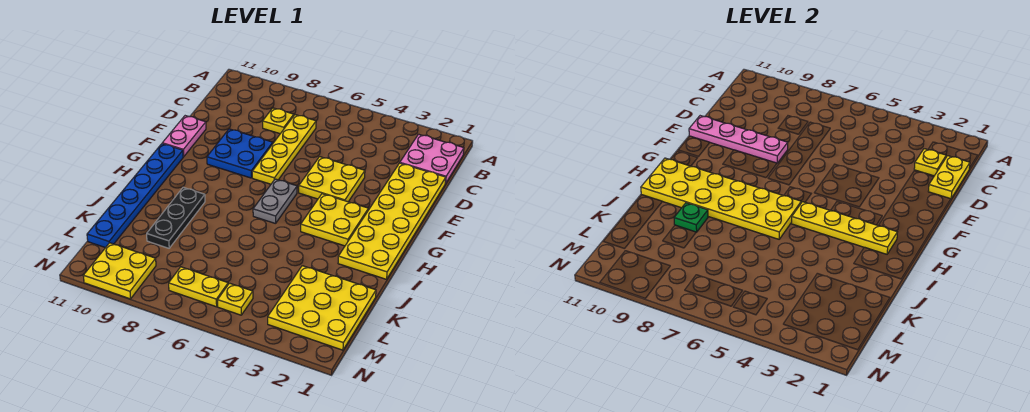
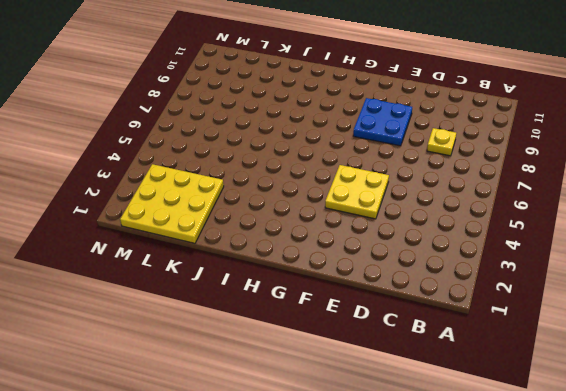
none -> pink 2x2 plate [400,134,464,184]
none -> yellow 1x4 plate [252,115,316,184]
none -> yellow 2x6 plate [338,163,446,279]

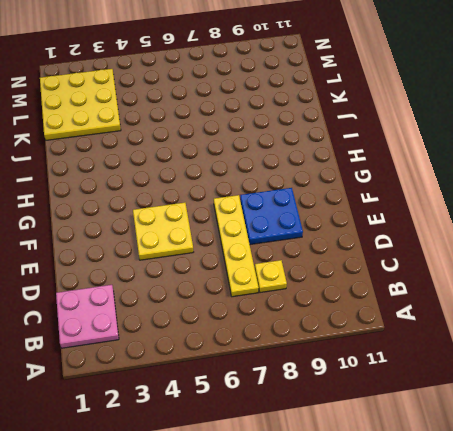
none -> yellow 2x6 plate [338,163,446,279]
none -> pink 1x2 plate [162,116,206,157]
none -> yellow 2x2 plate [301,194,368,246]

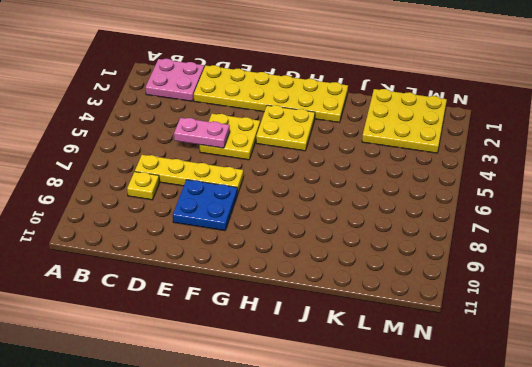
pink 1x2 plate [174,118,230,148] -> pink 1x2 plate moved to [162,116,206,157]
none -> grey 1x2 plate [253,179,297,224]
none -> blue 1x6 plate [87,144,183,248]
none -> black 1x3 plate [147,187,205,248]

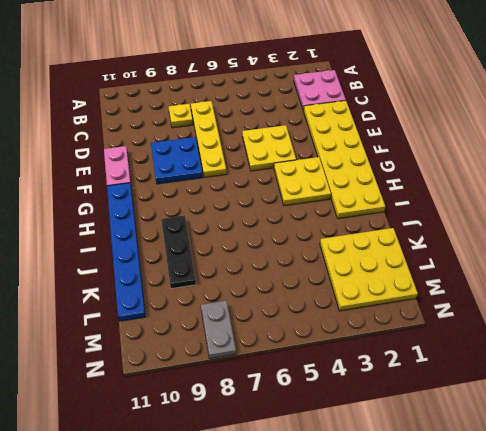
grey 1x2 plate [201,301,236,359] -> grey 1x2 plate moved to [253,179,297,224]
none -> yellow 1x1 plate [218,283,253,315]
none -> yellow 1x2 plate [169,267,228,307]
none -> yellow 2x2 plate [83,243,156,299]

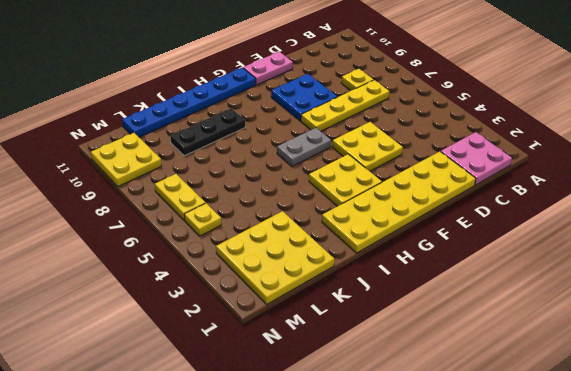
none -> yellow 1x2 plate [928,156,970,199]
none -> yellow 1x1 plate [914,149,946,176]
none -> pink 1x4 plate [689,116,788,163]

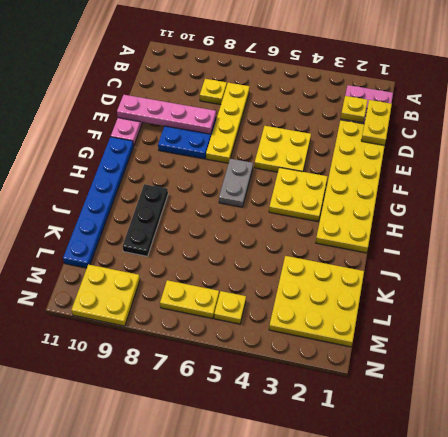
none -> yellow 1x4 plate [792,202,897,254]
none -> yellow 2x6 plate [641,158,801,239]
none -> green 1x1 plate [674,203,708,232]

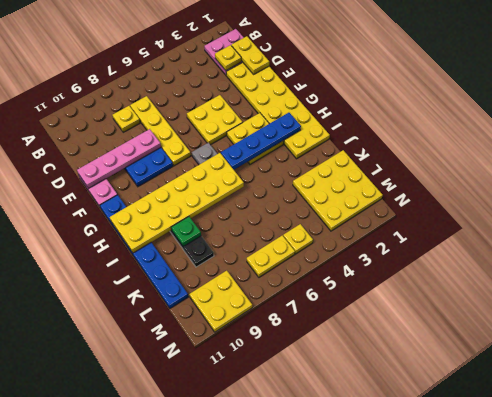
blue 1x4 plate [221,113,301,170] -> yellow 1x4 plate [792,202,897,254]

